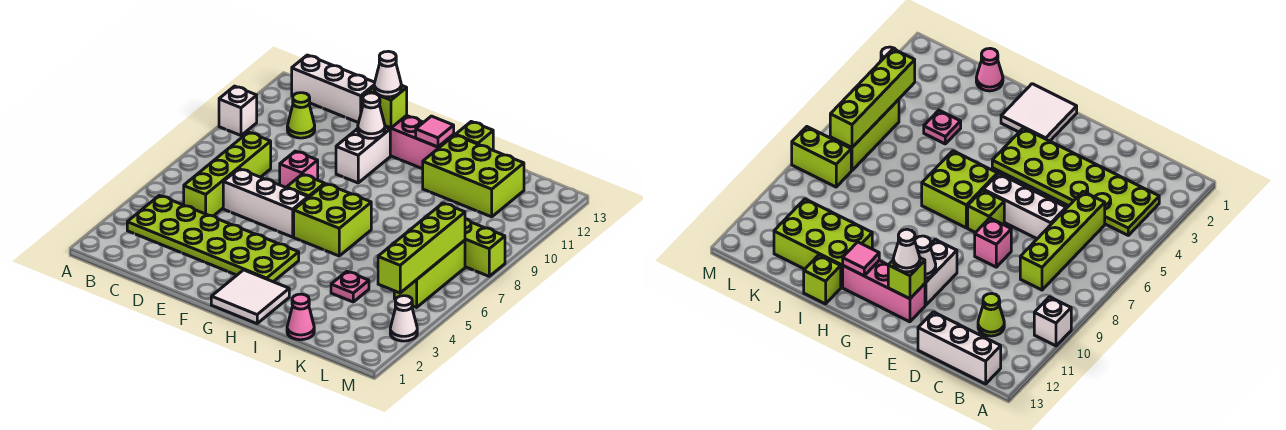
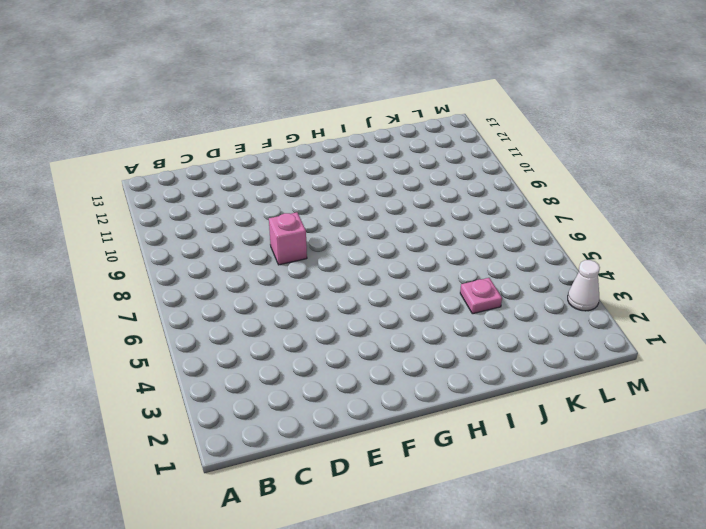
none -> white 1x1 brick [219,86,257,135]
none -> lime 2x6 plate [127,195,299,282]
none -> white 1x3 brick [292,55,375,123]

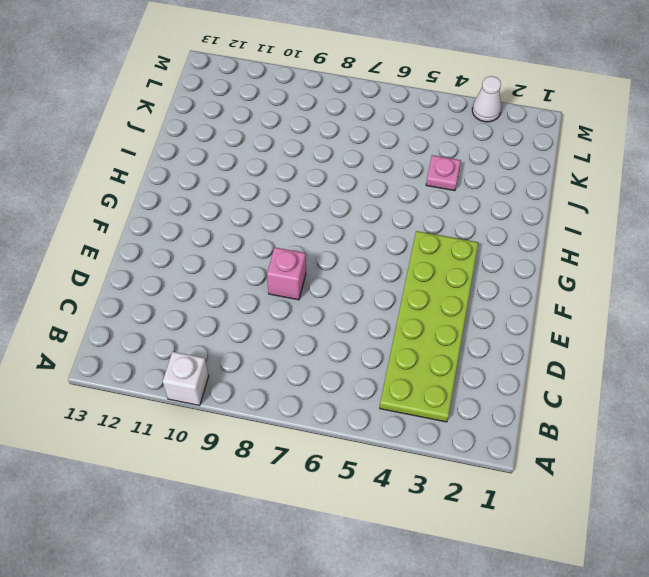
none -> white 1x3 brick [292,55,375,123]
none -> lime 1x4 brick [184,132,271,216]
none -> lime 1x1 cone [287,93,315,138]

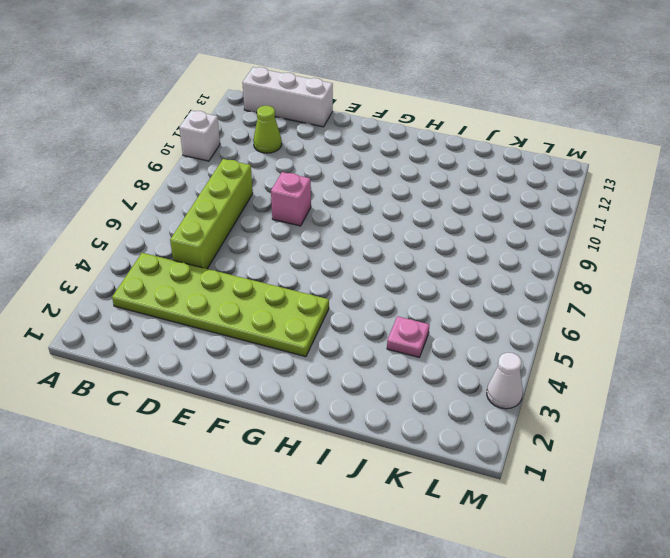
none -> white 1x3 brick [223,169,308,237]
none -> lime 1x1 brick [287,174,325,198]
none -> white 1x2 brick [336,127,390,183]

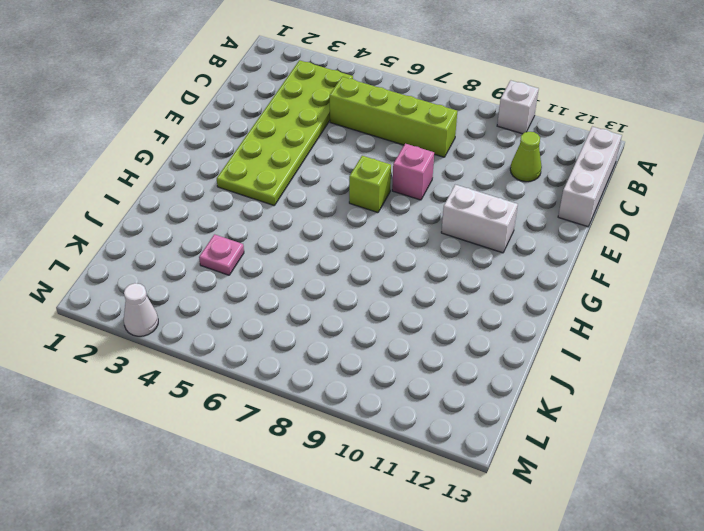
none -> white 1x3 brick [223,169,308,237]
none -> pink 1x3 brick [385,115,454,169]
none -> white 2x2 tile [211,270,289,324]

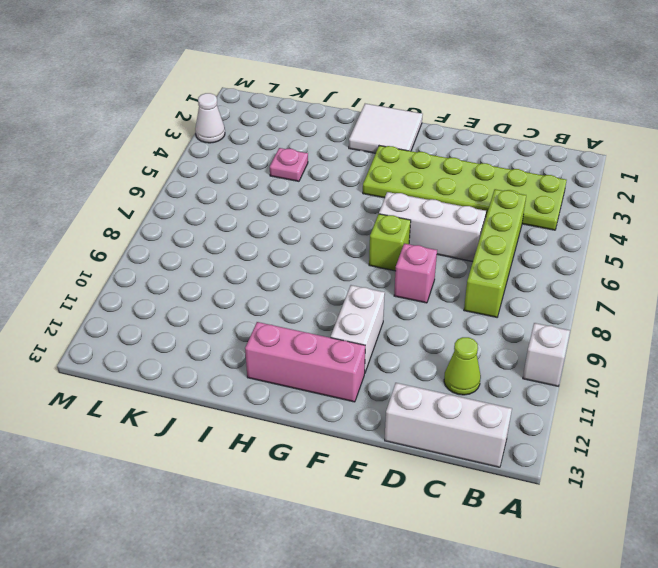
none -> lime 2x2 brick [294,184,371,256]
none -> lime 2x3 brick [423,135,524,217]
none -> lime 1x1 brick [456,122,493,150]

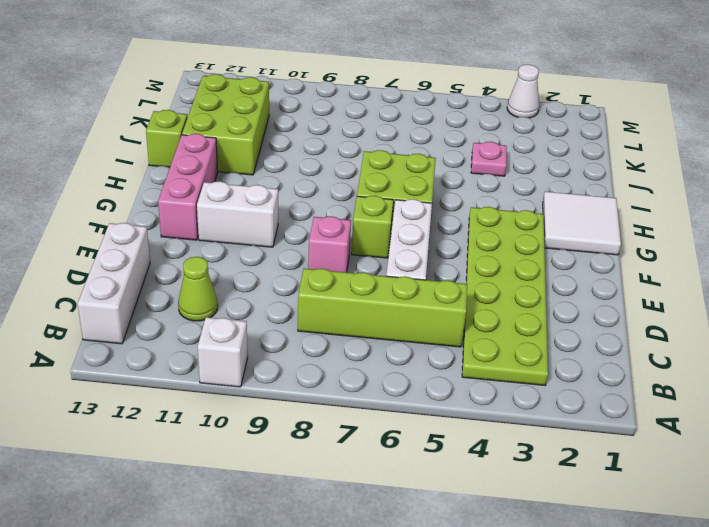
none -> pink 1x1 cone [287,294,314,340]
none -> lime 1x3 brick [394,240,465,307]
none -> lime 1x2 brick [465,219,505,276]

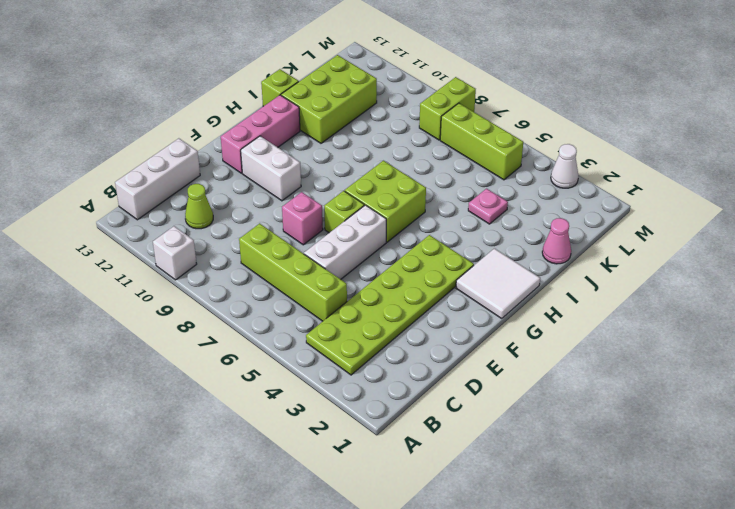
none -> white 1x1 cone [358,93,385,138]
none -> lime 1x1 brick [369,85,407,128]
none -> pink 1x1 tile [416,116,454,147]

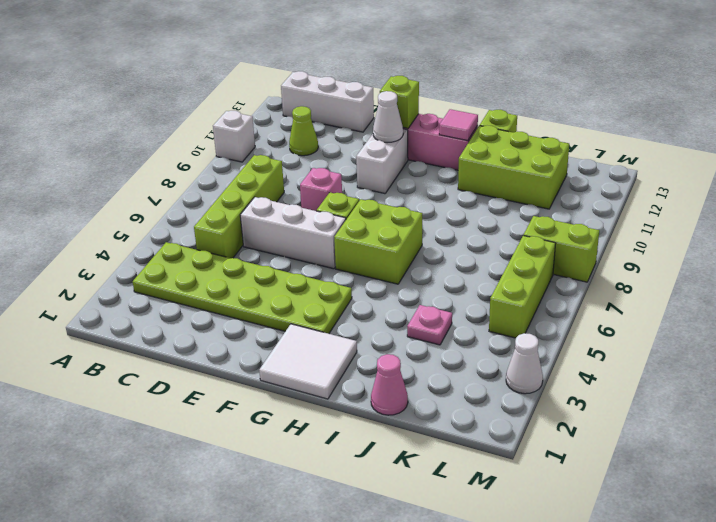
none -> lime 1x4 brick [378,203,465,293]
none -> white 1x1 cone [374,51,401,97]

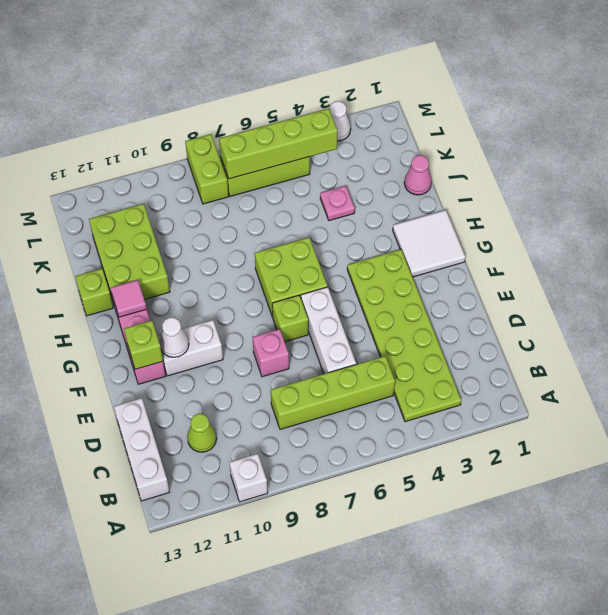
none -> white 1x1 cone [374,51,401,97]

